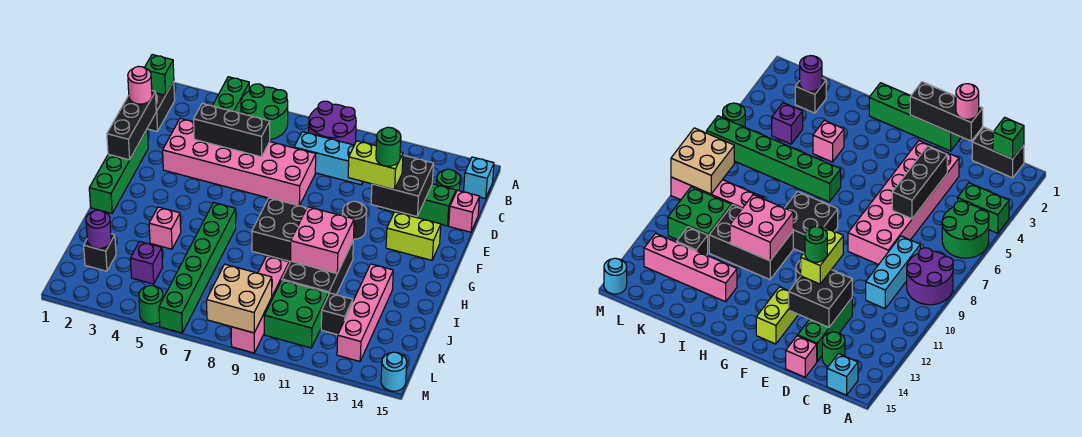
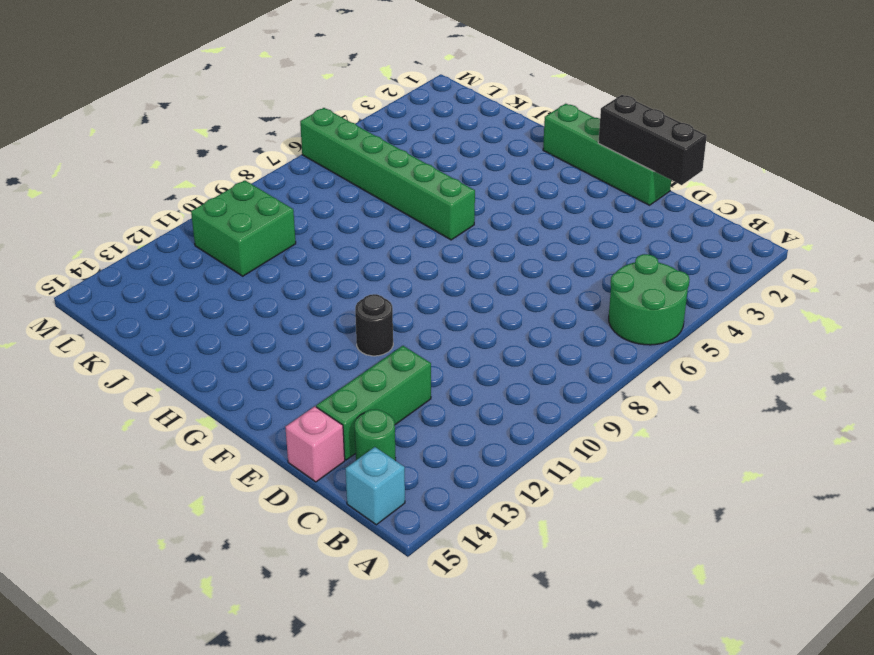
none -> green 1x2 brick [213,77,249,113]
none -> purple 2x2 round brick [309,101,356,145]
none -> black 1x2 brick [147,81,175,132]
none -> cyan 1x3 brick [294,132,363,185]

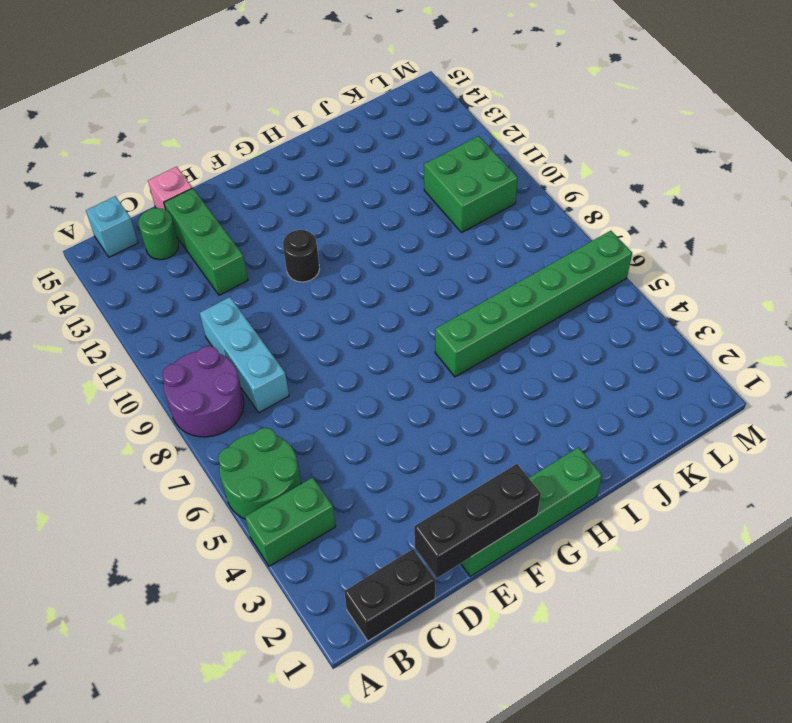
none -> pink 2x6 brick [163,118,316,206]
none -> lime 1x2 brick [386,212,441,260]
none -> black 2x2 brick [252,198,307,262]
none -> black 2x3 brick [282,242,353,295]

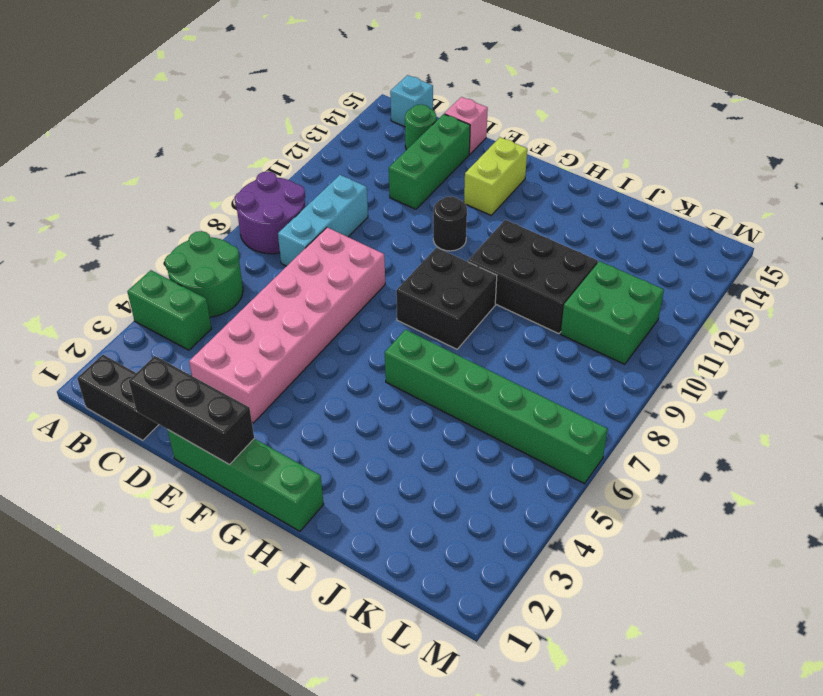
none -> pink 1x1 brick [149,207,181,249]
none -> pink 1x4 brick [337,264,393,361]
none -> pink 1x4 brick [231,256,289,353]
none -> black 1x1 brick [84,234,116,271]

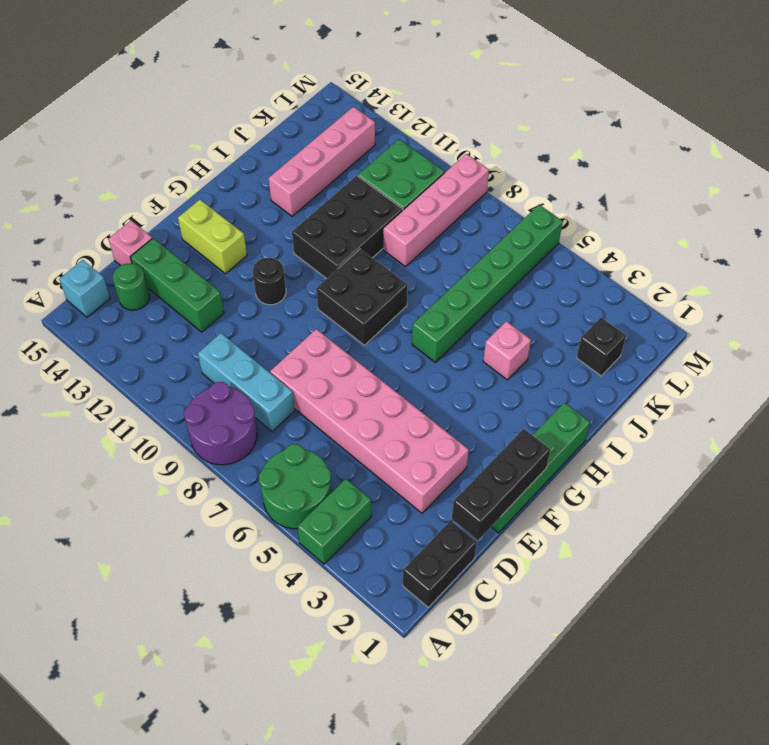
none -> purple 1x1 brick [130,241,163,284]
none -> black 1x1 brick [321,293,353,335]
none -> green 1x1 round brick [139,286,163,324]
none -> cyan 1x1 round brick [381,352,407,391]

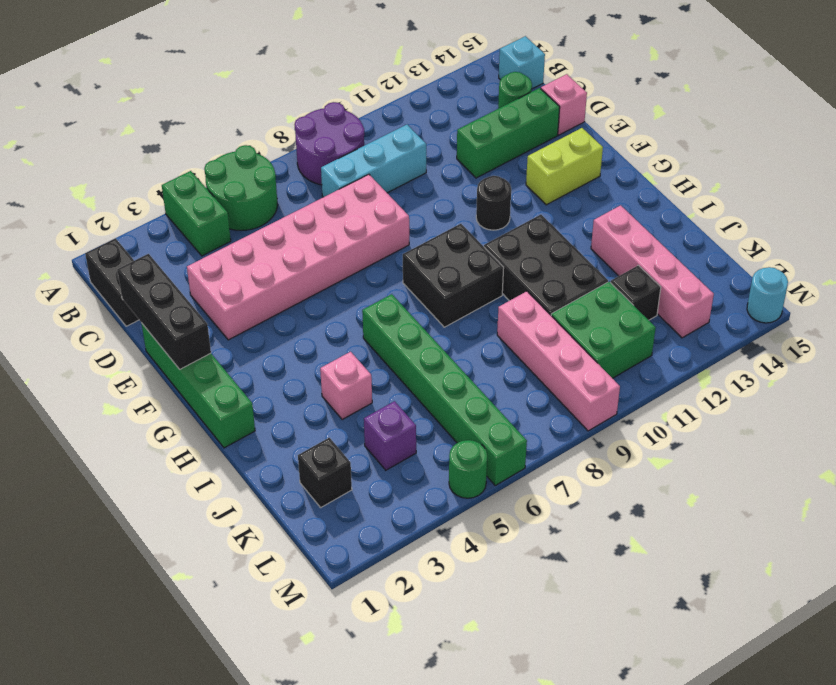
none -> green 1x1 brick [144,55,174,95]
none -> black 1x3 brick [194,104,270,157]
none -> black 2x2 brick [371,155,434,216]
none -> pink 2x2 brick [291,207,354,273]

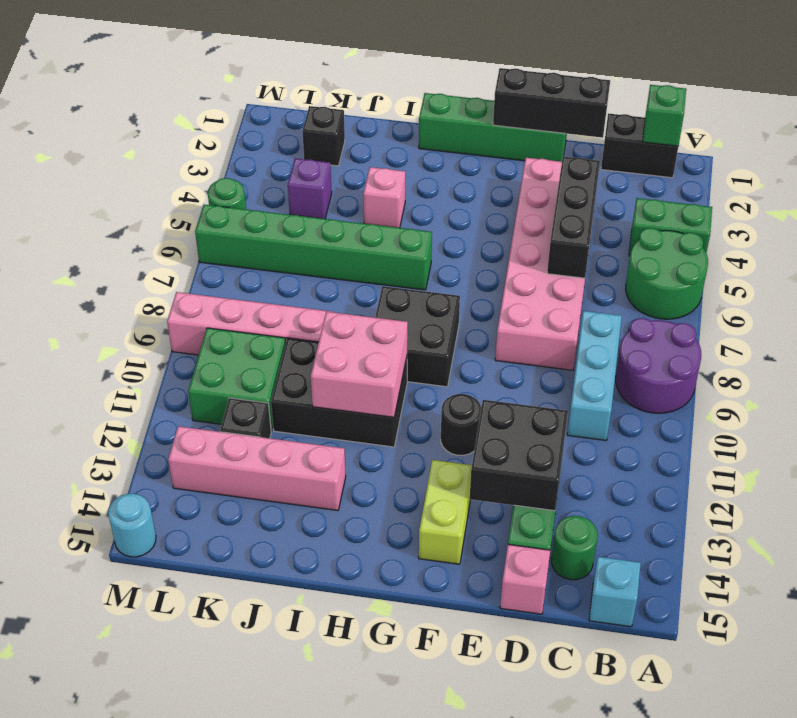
none -> purple 1x1 round brick [86,210,111,249]
none -> tan 2x2 brick [207,264,272,333]
none -> pink 1x1 round brick [128,66,152,104]
none -> lime 1x2 brick [348,141,403,190]

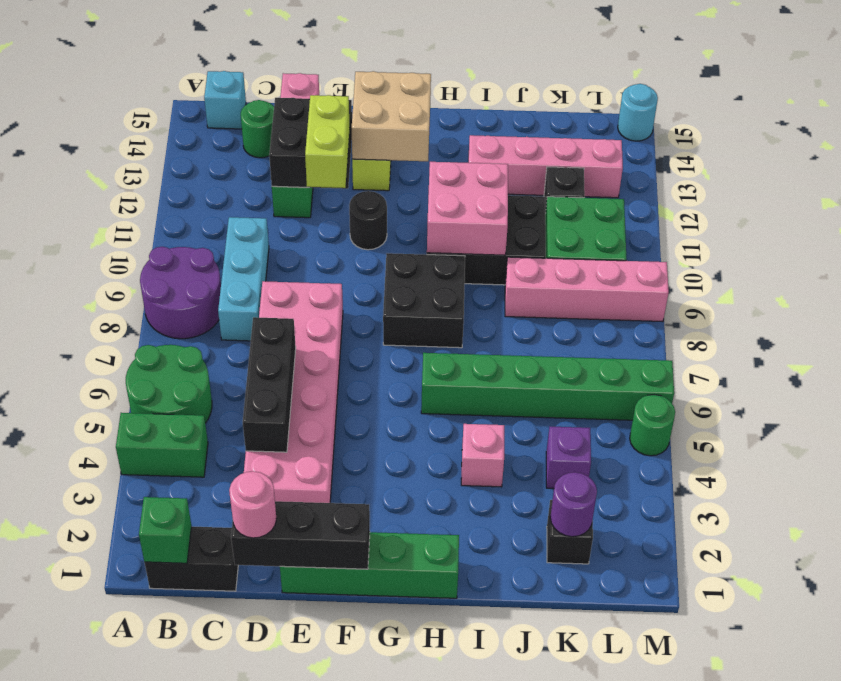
tan 2x2 brick [352,71,431,161] -> tan 2x2 brick moved to [207,264,272,333]
none -> green 1x1 round brick [376,127,401,166]

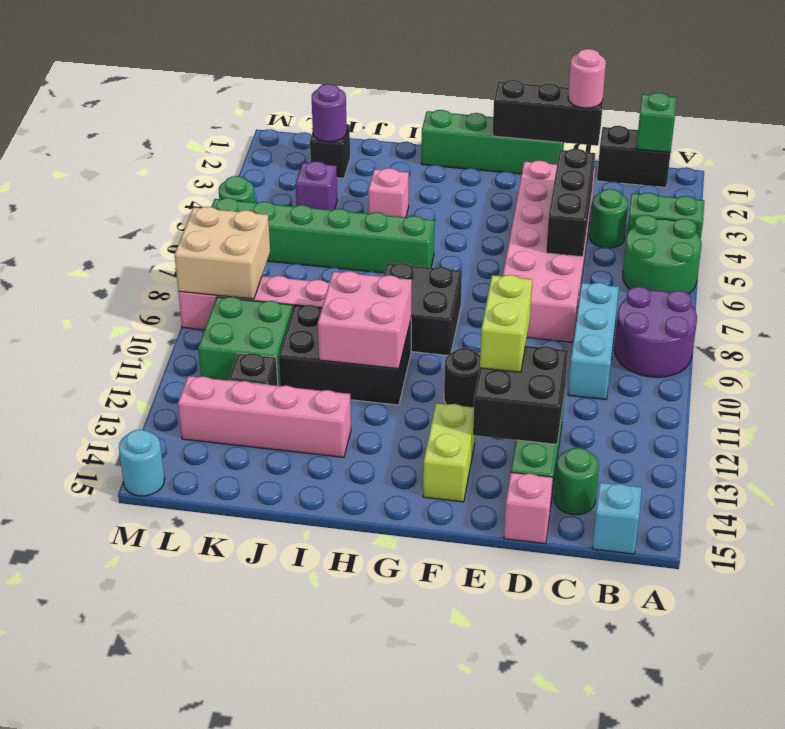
green 1x1 round brick [590,189,628,248] -> green 1x1 round brick moved to [376,127,401,166]

